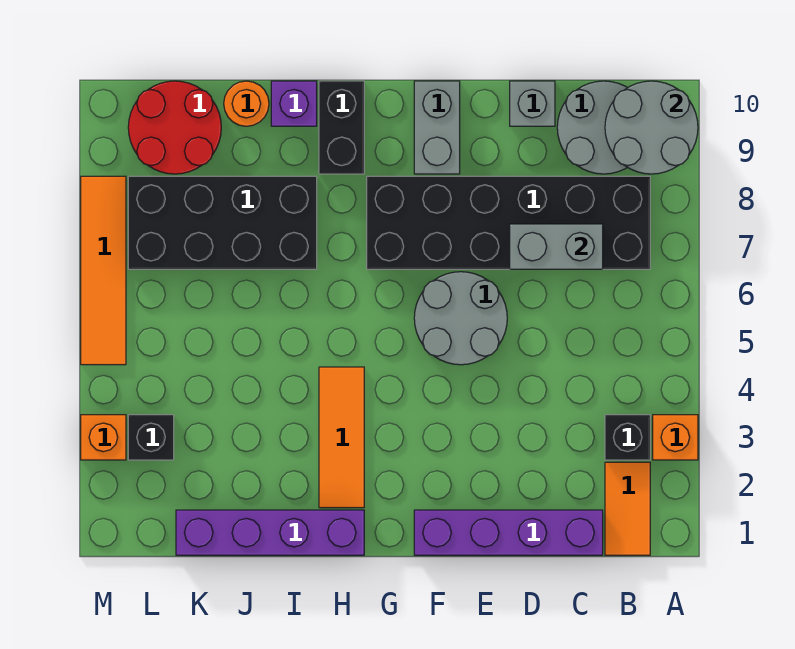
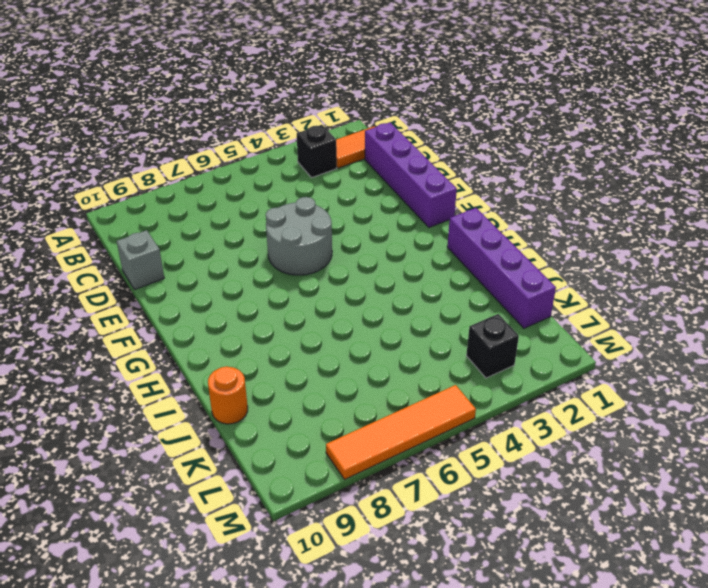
none -> orange 1x1 brick [653,415,698,460]
none -> black 2x6 brick [367,176,650,269]
none -> grey 2x2 round brick [557,81,627,174]

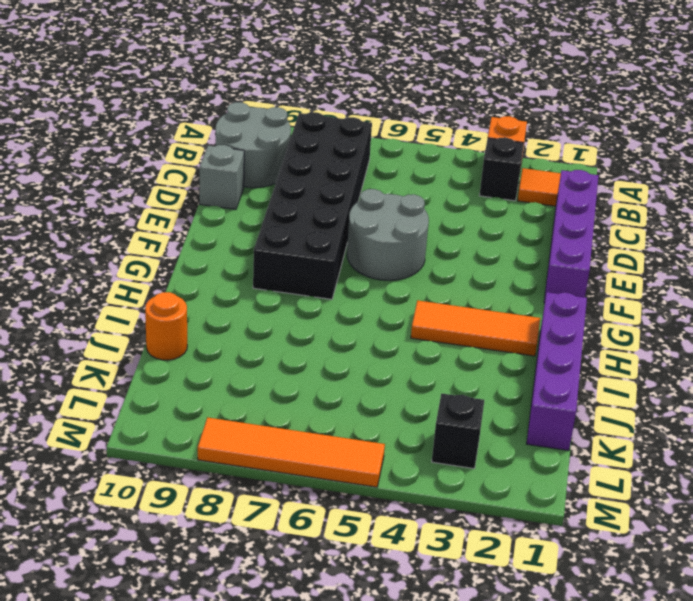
none -> grey 1x2 brick [414,81,460,174]
none -> black 1x2 brick [319,81,364,174]
none -> black 2x4 brick [128,176,317,269]

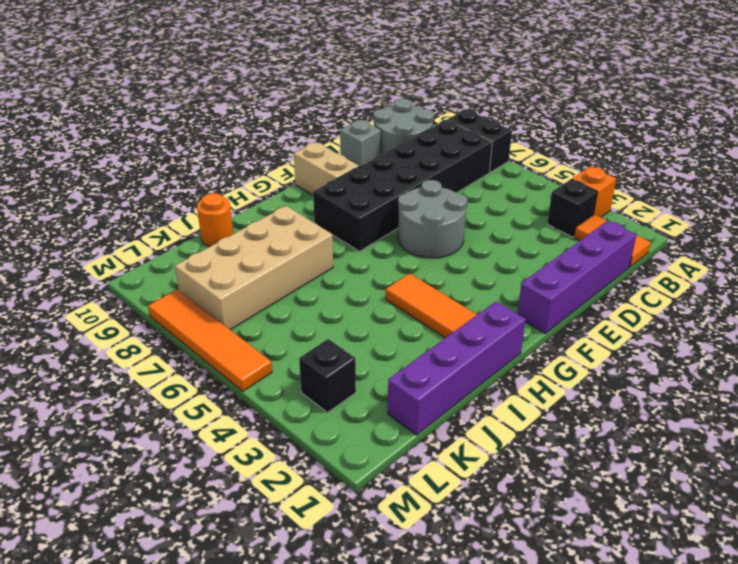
black 1x2 brick [448,109,512,172] -> black 1x2 brick moved to [319,81,364,174]
tan 1x2 brick [294,142,359,195] -> grey 1x2 brick [414,81,460,174]
tan 2x4 brick [175,206,333,330] -> black 2x4 brick [128,176,317,269]
none -> purple 1x1 brick [271,81,317,126]
none -> red 2x2 round brick [128,81,221,174]
none -> orange 1x1 brick [81,415,126,460]

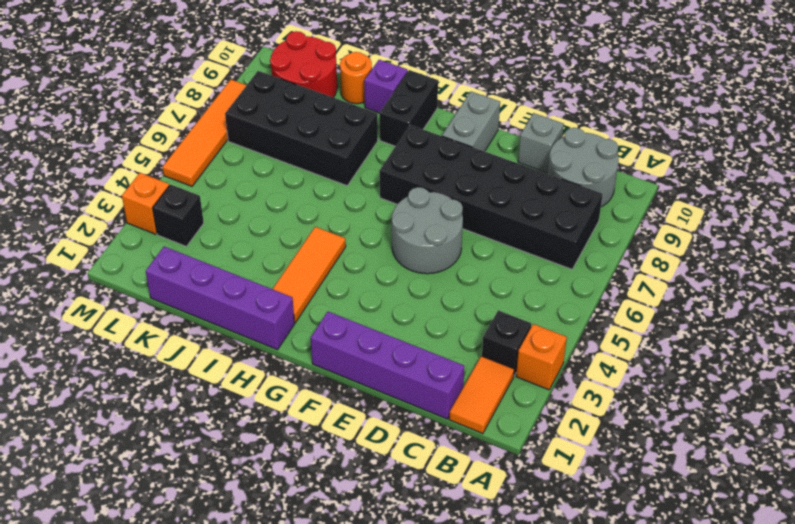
none -> grey 2x2 round brick [605,81,698,174]
none -> grey 1x2 brick [510,224,603,269]

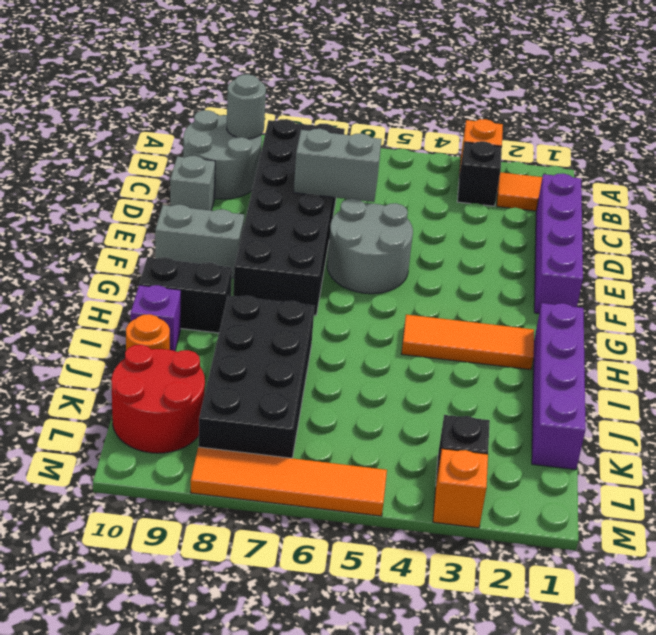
grey 1x1 round brick [227,74,266,139] -> grey 2x2 round brick [605,81,698,174]
grey 1x2 brick [294,129,382,202] -> grey 1x2 brick turned to [510,224,603,269]

